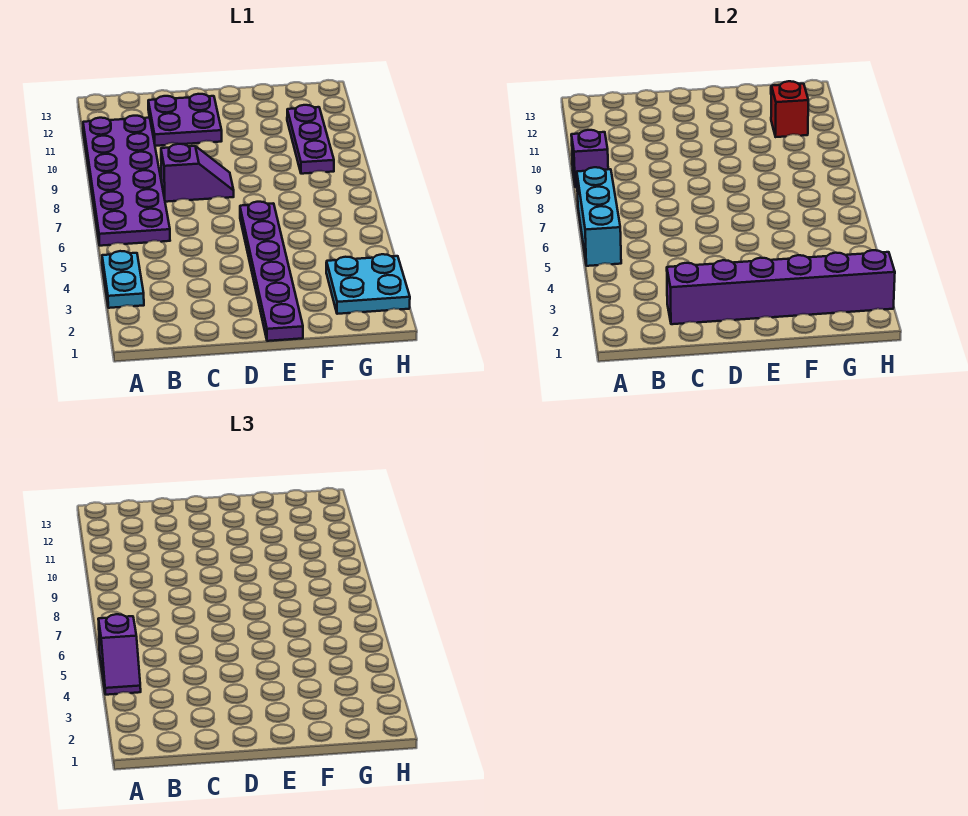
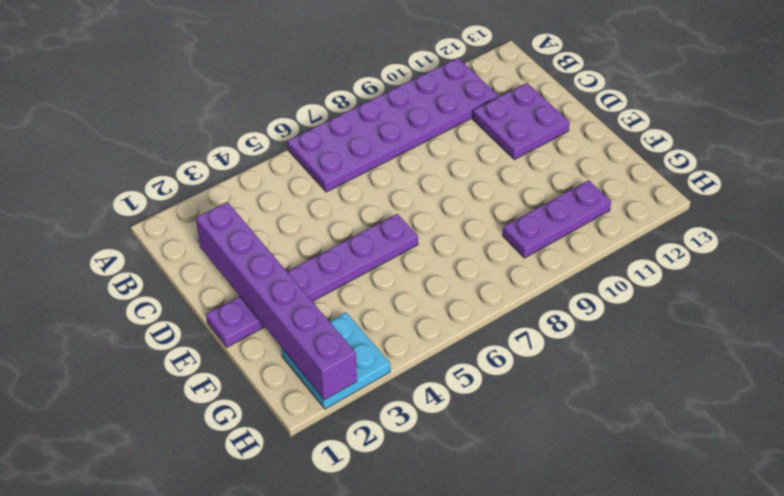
none -> cyan 1x2 plate [102,251,144,308]
none -> purple 1x2 slope [161,144,234,202]
none -> cyan 1x3 brick [577,167,621,266]

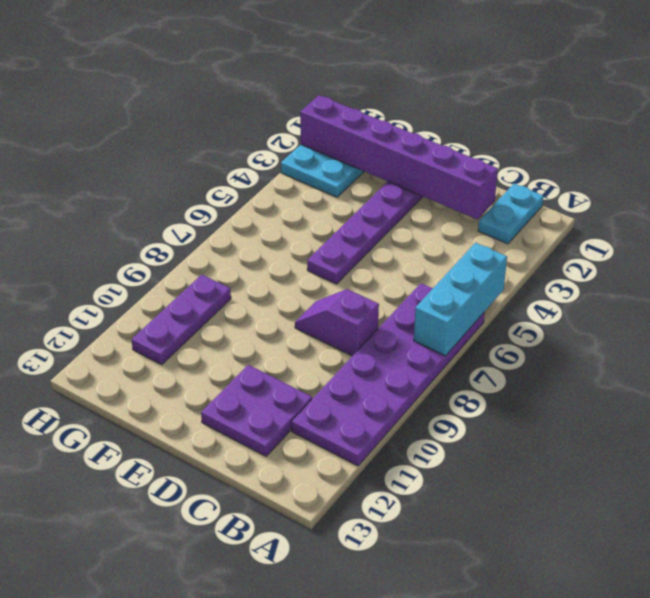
cyan 1x2 plate [478,184,543,244] -> cyan 1x2 plate moved to [102,251,144,308]
none -> purple 1x1 brick [571,130,608,187]
none -> red 1x1 brick [771,81,808,137]
none -> purple 1x2 slope [98,614,141,695]

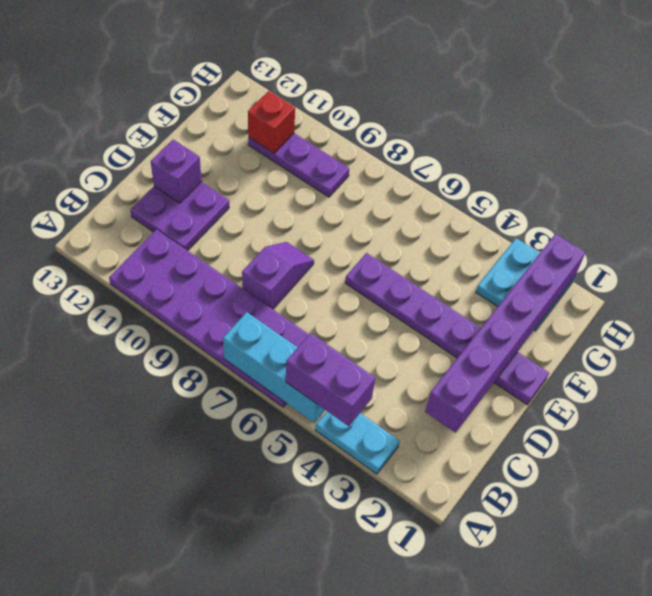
purple 1x2 brick [286,333,375,426] -> purple 1x2 slope [98,614,141,695]
purple 1x1 brick [151,139,202,203] -> purple 1x1 brick moved to [571,130,608,187]

